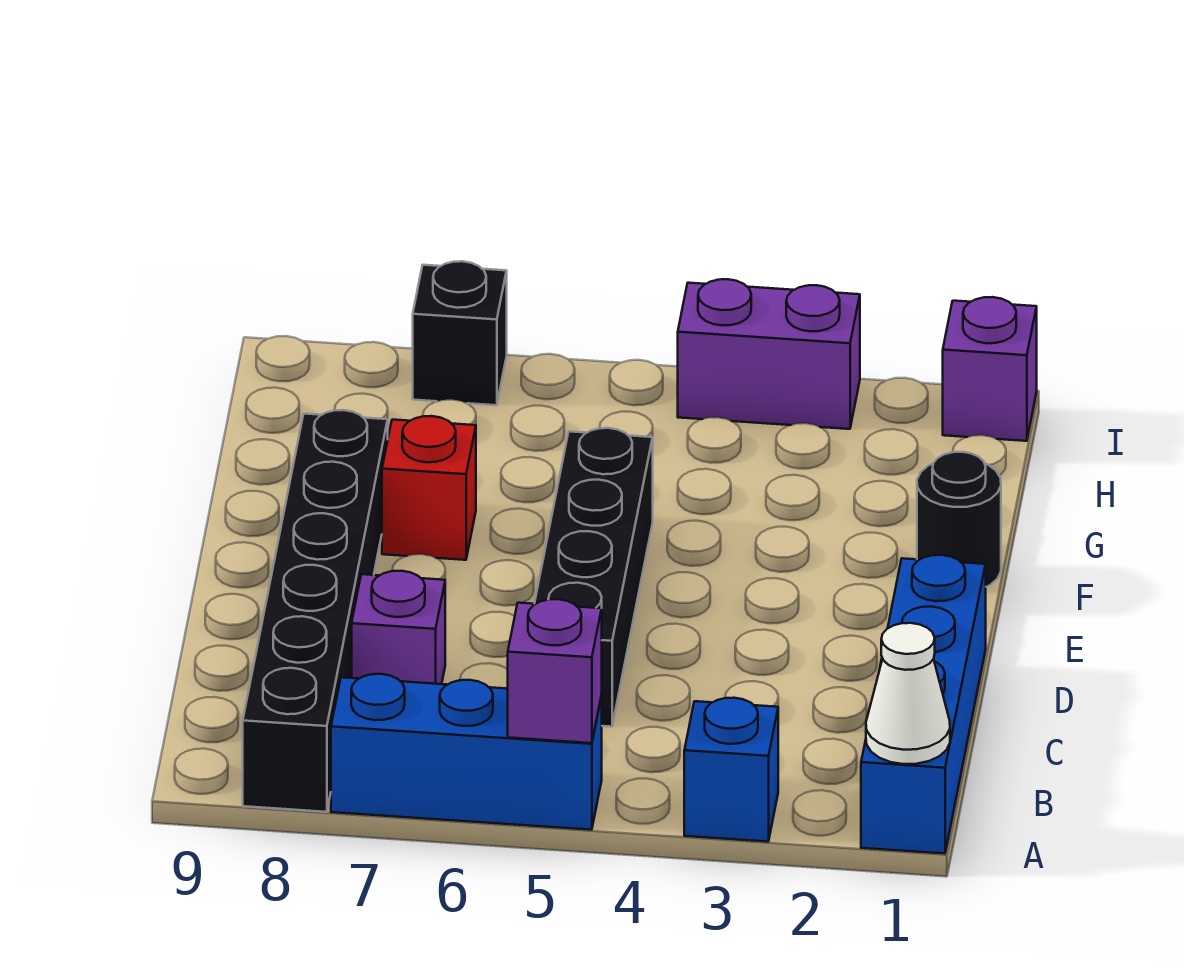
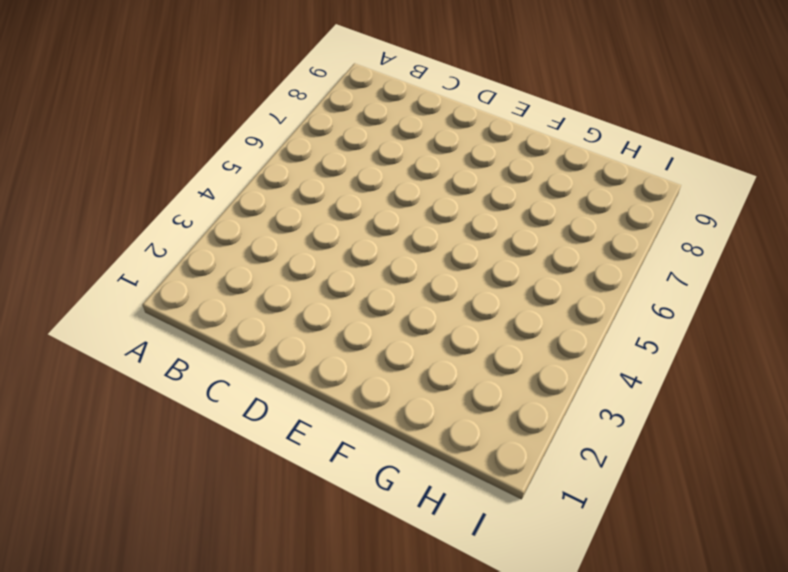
none -> blue 1x4 brick [861,555,986,854]
none -> blue 1x1 brick [684,698,778,842]
none -> blue 1x3 brick [331,674,602,830]

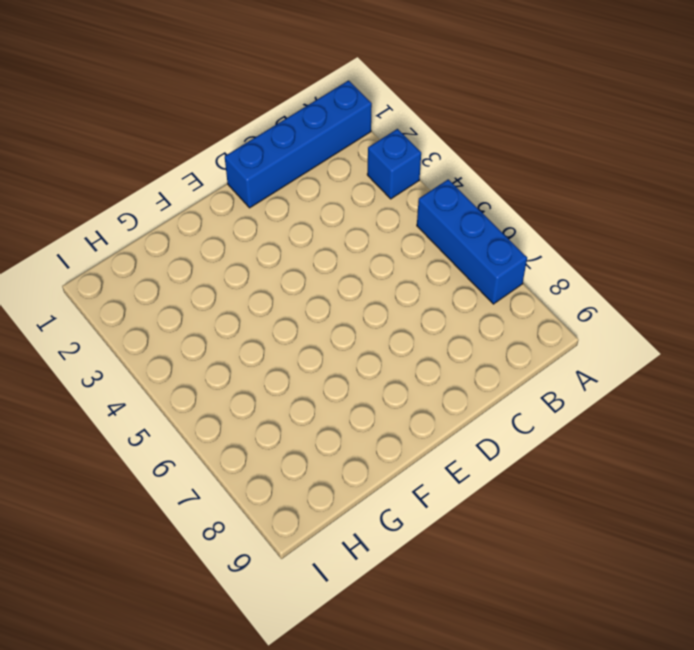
none -> black 1x6 brick [243,410,388,812]
none -> black 1x4 brick [534,428,653,727]
none -> purple 1x1 brick [352,571,445,684]

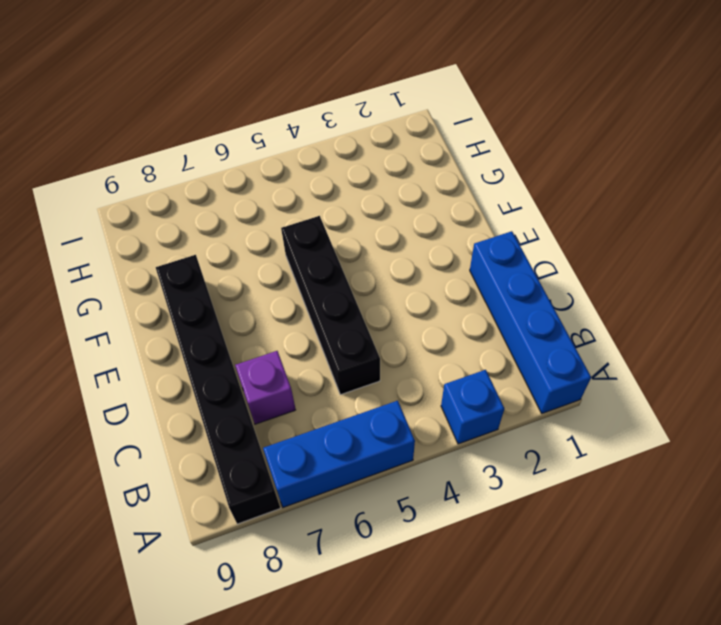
none -> black 1x1 round brick [917,452,1001,587]
none -> red 1x1 brick [382,416,476,560]
none -> purple 1x1 brick [943,297,1037,441]

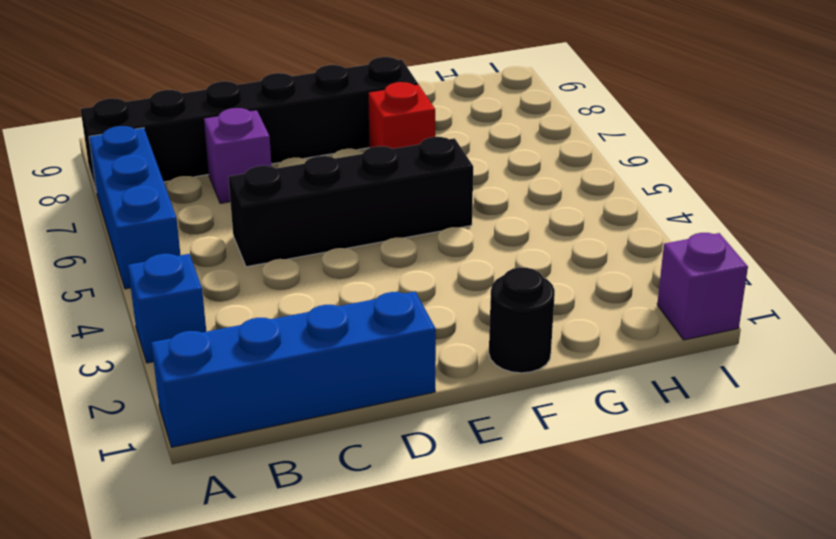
none -> purple 1x2 brick [678,279,860,429]
none -> black 1x1 brick [413,261,507,405]
none -> white 1x1 cone [866,623,950,764]

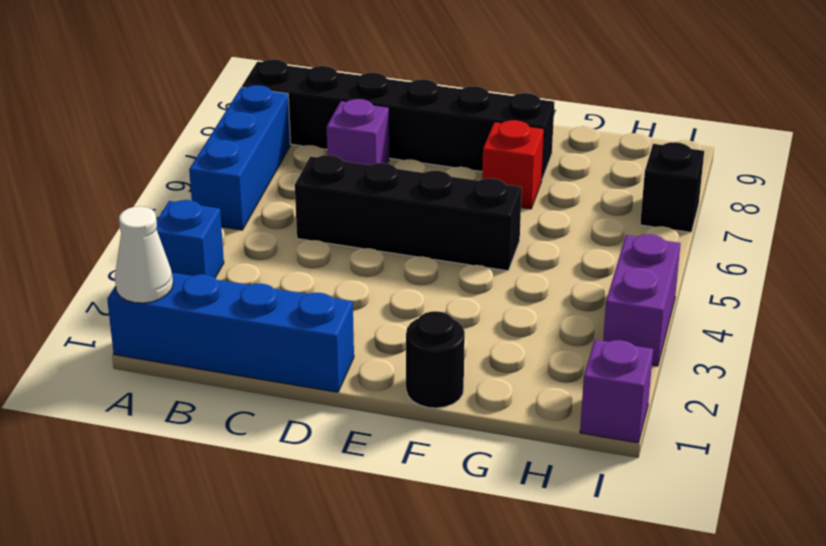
none -> purple 1x1 brick [508,599,602,743]

